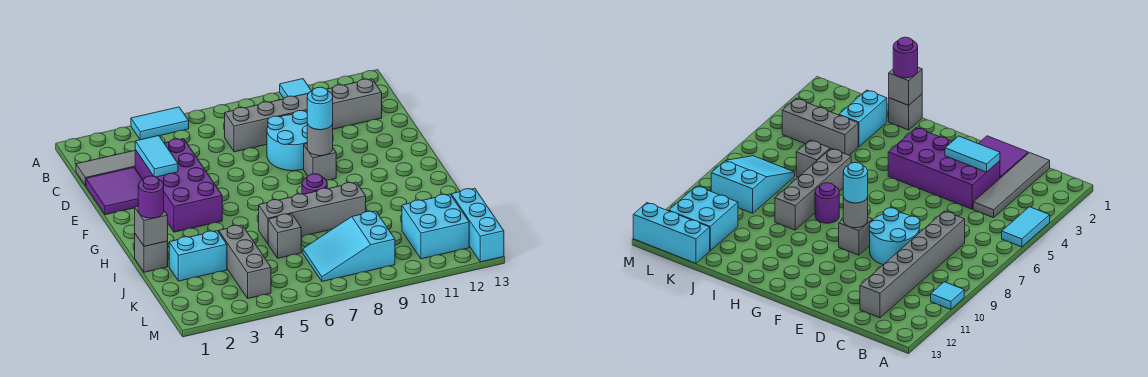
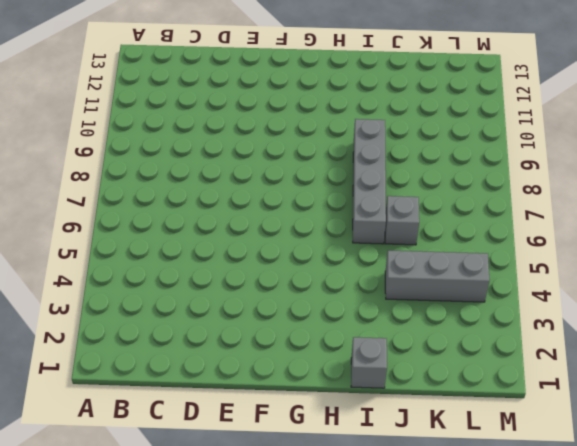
none -> cyan 1x2 tile [131,107,189,140]
none -> cyan 1x1 tile [280,79,311,98]
none -> grey 1x4 tile [76,151,135,186]

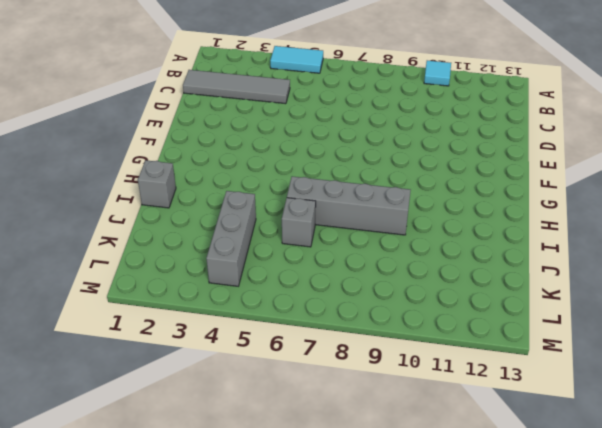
none -> grey 1x6 brick [225,79,382,152]
none -> purple 2x2 tile [86,167,143,215]
none -> purple 2x4 brick [135,139,222,232]

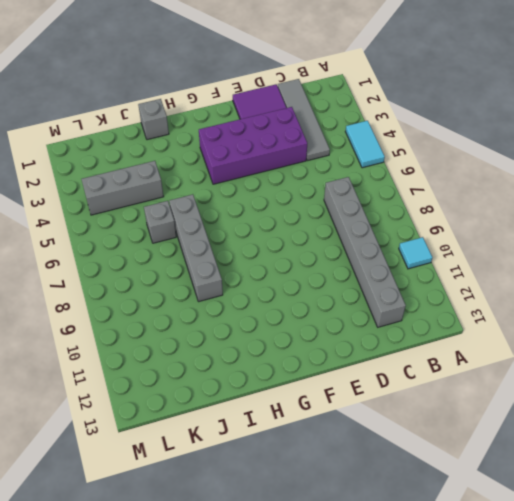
none -> cyan 2x2 round brick [267,111,307,171]
none -> grey 1x1 brick [304,144,336,180]
none -> purple 1x1 round brick [302,174,327,194]

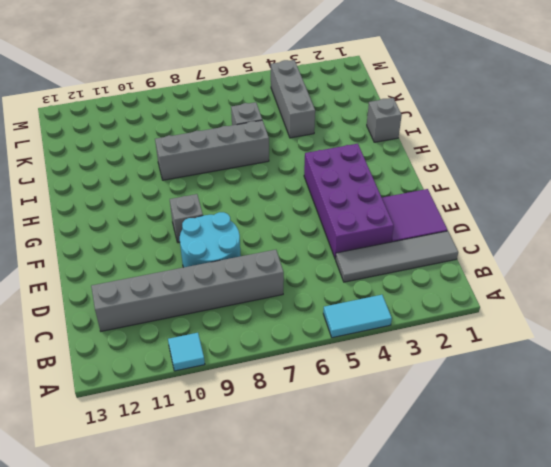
none -> purple 1x1 round brick [302,174,327,194]
none -> cyan 1x2 brick [169,231,227,281]
none -> cyan 2x3 slope [303,211,395,282]

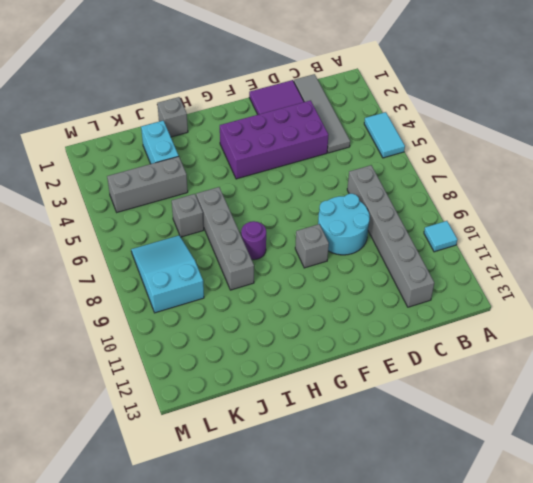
none -> cyan 2x2 brick [402,194,469,259]
none -> cyan 1x3 brick [451,188,504,262]
none -> cyan 1x2 tile [135,136,178,177]

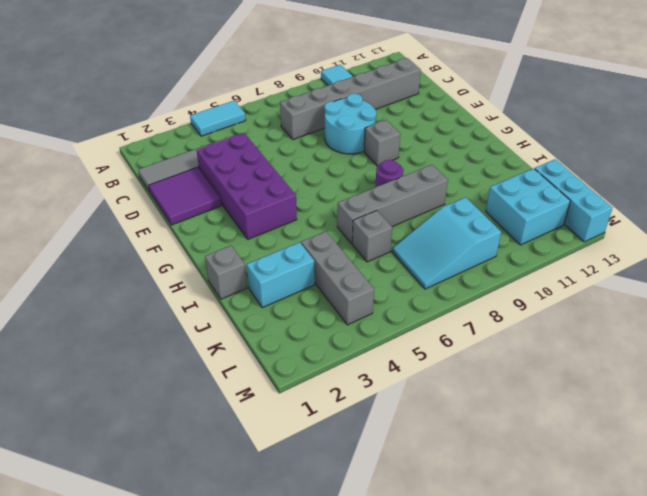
none -> cyan 1x2 tile [135,136,178,177]
none -> grey 1x1 round brick [307,124,333,156]
none -> grey 1x1 brick [135,206,168,246]

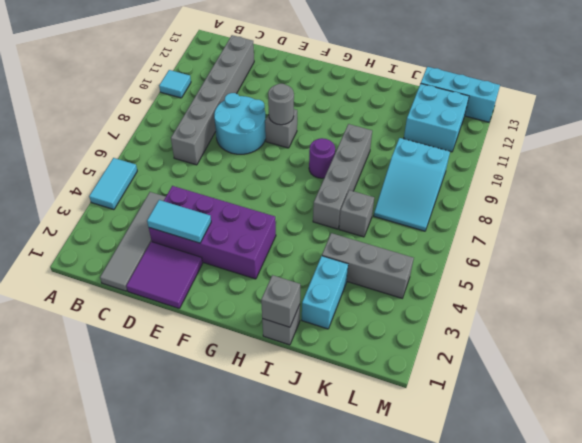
none -> cyan 1x1 round brick [307,87,333,130]
none -> purple 1x1 round brick [138,176,164,218]

